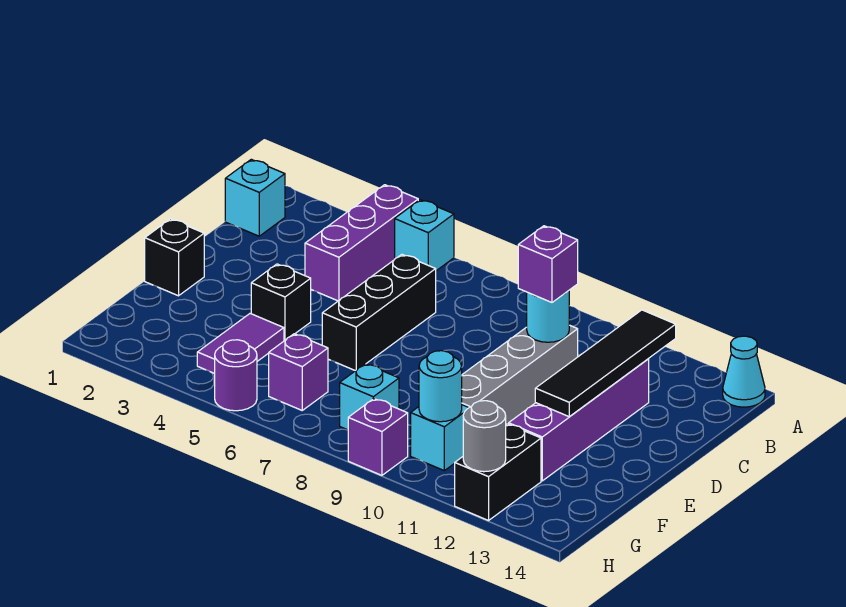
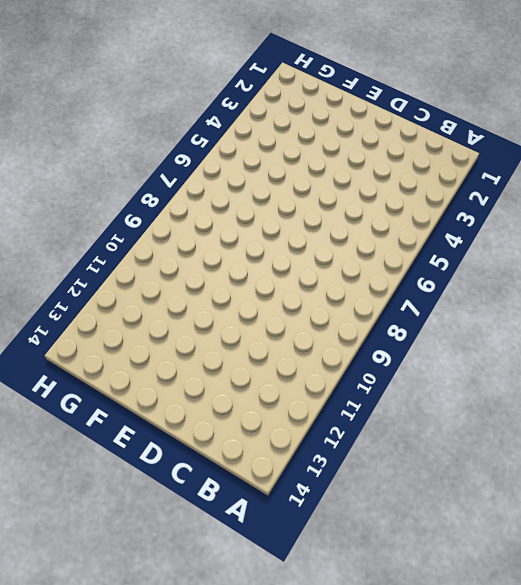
none -> purple 1x3 brick [305,185,418,301]
none -> cyan 1x1 brick [395,200,454,271]
none -> cyan 1x1 cone [723,336,765,407]

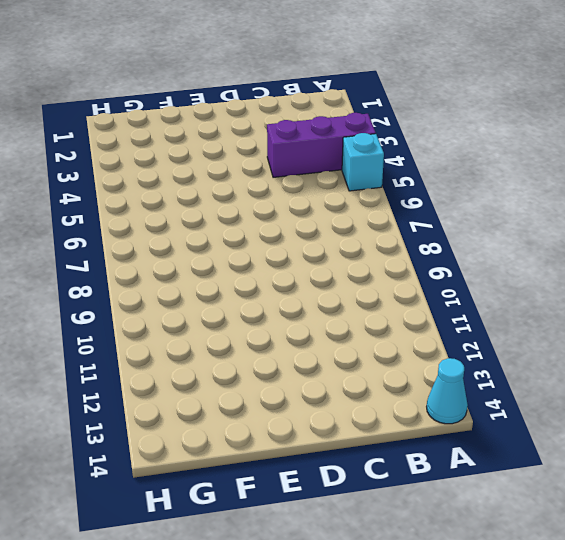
none -> cyan 1x1 brick [225,159,285,236]
none -> black 1x3 brick [322,255,436,371]
none -> grey 1x4 brick [462,325,578,424]

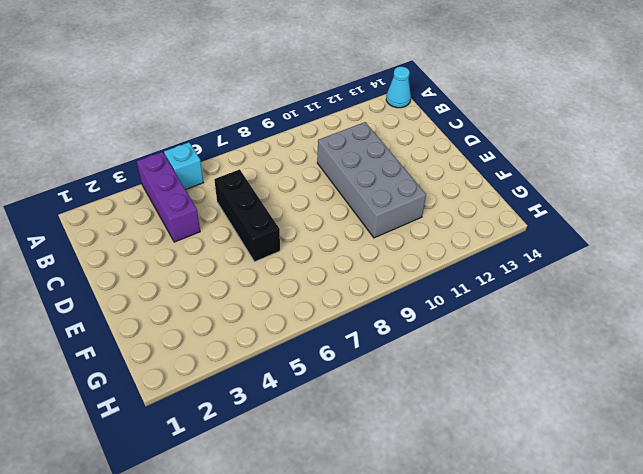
grey 2x4 brick [317,122,426,238] -> grey 1x4 brick [462,325,578,424]
none -> cyan 1x1 brick [225,159,285,236]
none -> purple 1x4 brick [509,359,649,481]
none -> black 1x1 brick [145,219,204,296]

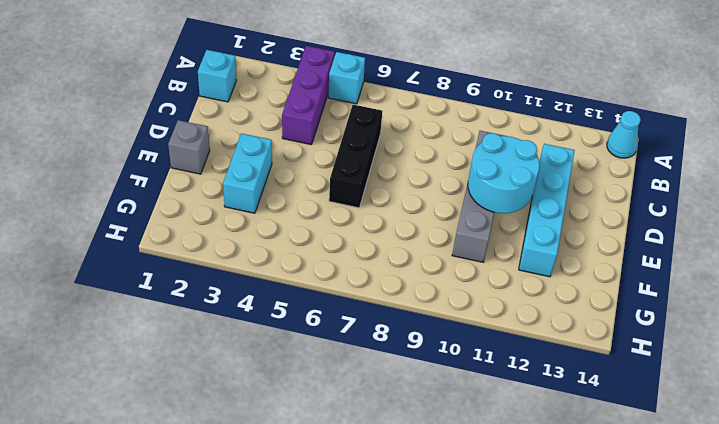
cyan 1x4 brick [519,144,575,277] -> purple 1x4 brick [509,359,649,481]
cyan 2x2 round brick [468,133,540,213] -> none
grey 1x1 brick [168,120,210,174] -> black 1x1 brick [145,219,204,296]
cyan 1x2 brick [223,134,272,213] -> none
none -> black 1x1 brick [251,264,311,341]
none -> purple 1x2 tile [197,314,284,374]
none -> purple 1x1 brick [269,334,328,410]

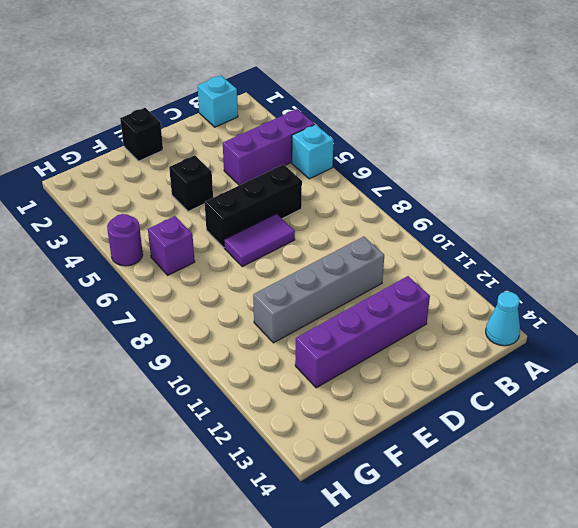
purple 1x2 tile [224,214,295,267] -> purple 1x2 tile moved to [197,314,284,374]
none -> cyan 1x1 brick [340,364,399,430]
none -> cyan 1x1 brick [411,405,469,471]
none -> black 1x2 brick [455,424,541,521]

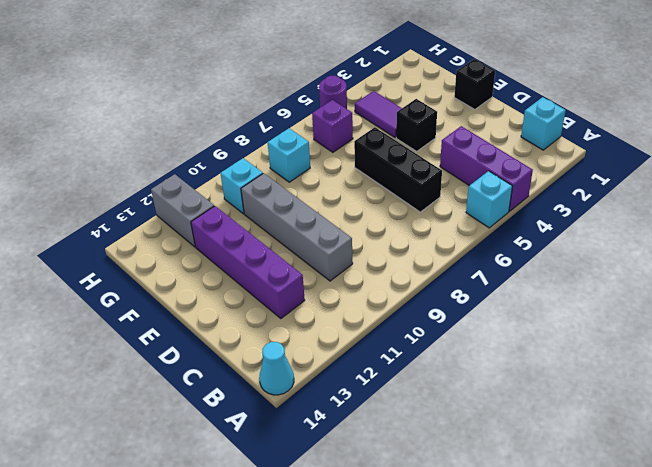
grey 1x2 brick [151,174,214,247] -> black 1x2 brick [455,424,541,521]
none -> purple 1x1 brick [348,399,408,475]
none -> black 1x4 tile [535,310,676,416]
none -> cyan 1x1 round brick [527,291,569,342]

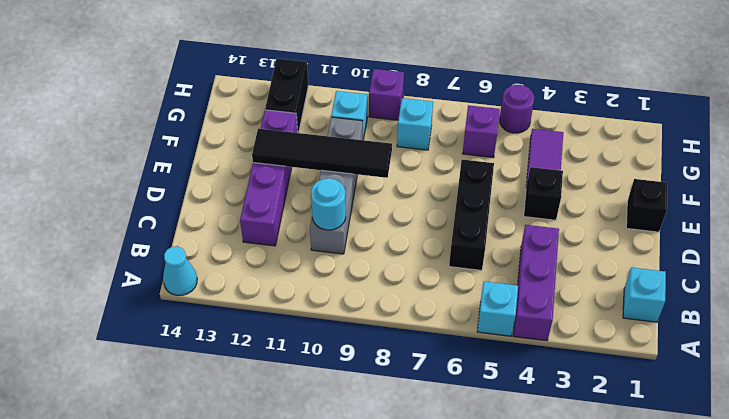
black 1x4 tile [252,129,392,178] -> black 1x4 tile turned to [535,310,676,416]
none -> cyan 1x1 round brick [419,351,462,422]
none -> grey 1x1 round brick [463,401,506,472]
none -> purple 1x1 brick [518,226,578,302]

